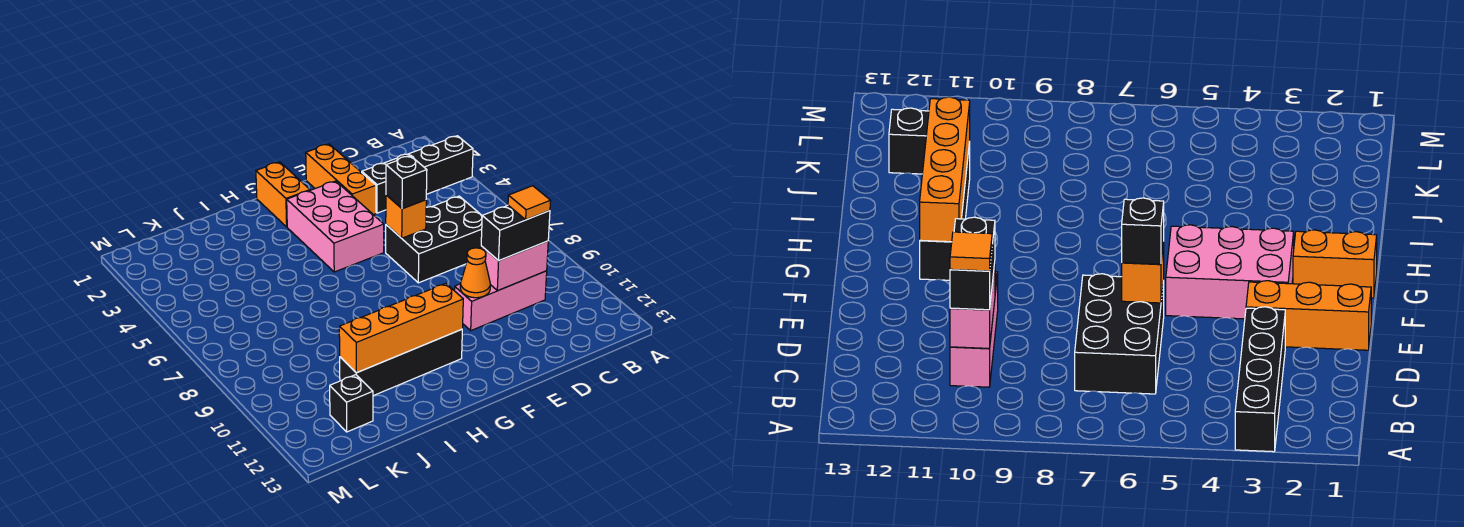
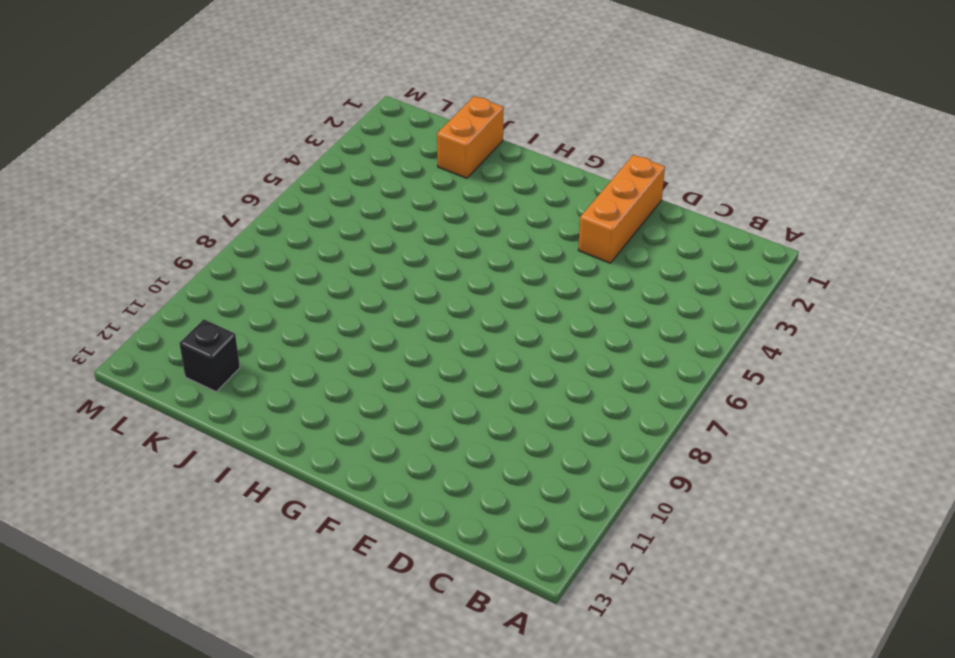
orange 1x2 brick [437,96,504,178] -> orange 1x2 brick moved to [256,162,310,227]
none -> black 1x4 brick [362,136,473,213]
none -> black 2x3 brick [386,196,482,283]
none -> pink 1x3 brick [454,271,547,330]

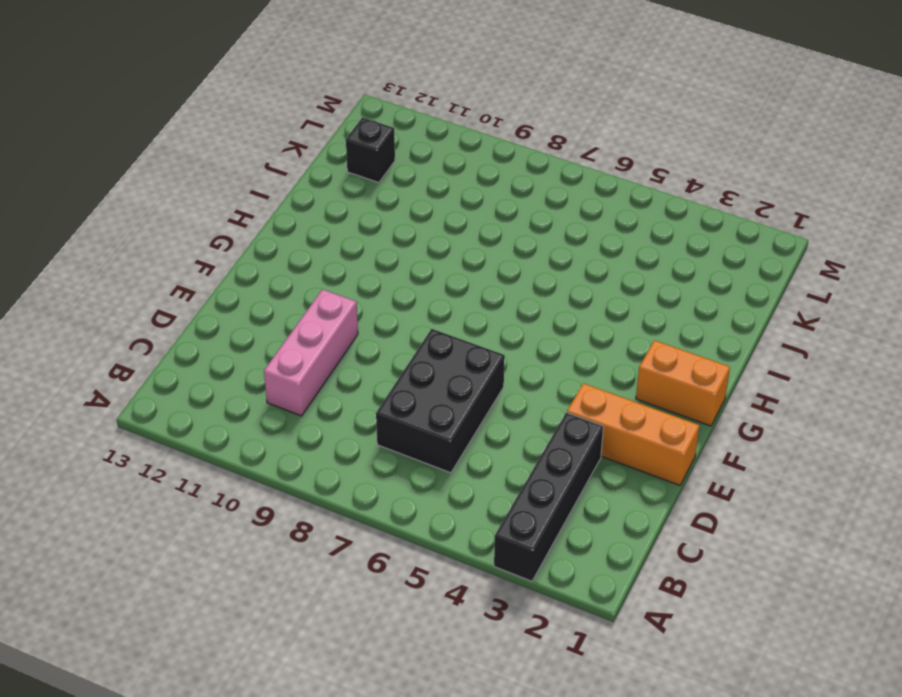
none -> pink 2x3 brick [287,181,384,272]
none -> black 1x4 brick [340,329,462,396]
none -> pink 1x2 brick [481,241,548,291]

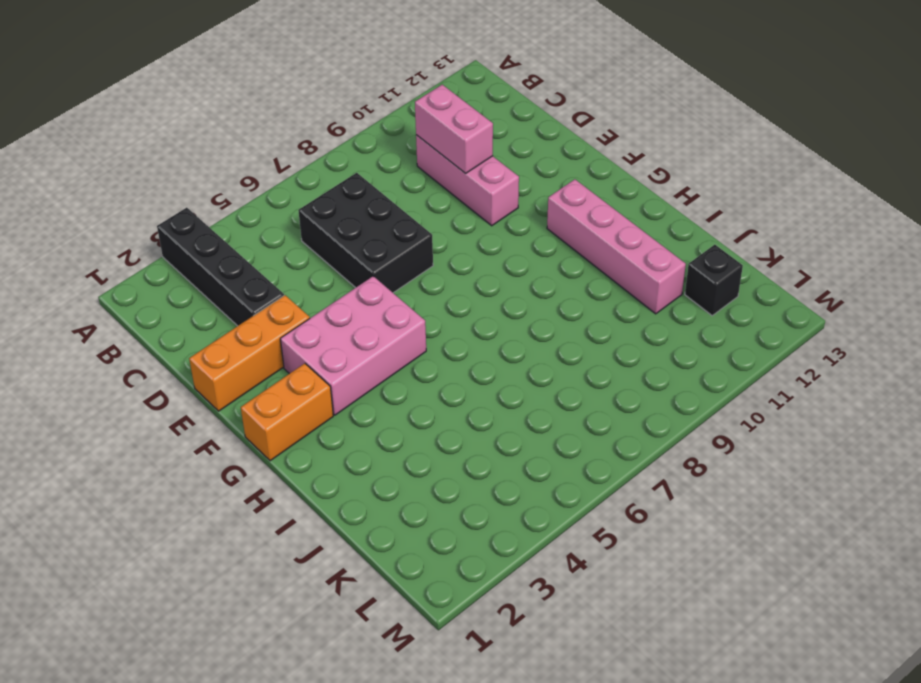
pink 1x4 brick [547,179,686,314] -> black 1x4 brick [340,329,462,396]
none -> orange 1x1 brick [386,195,426,238]
none -> orange 1x1 cone [460,248,490,298]
none -> orange 1x4 brick [339,283,463,373]

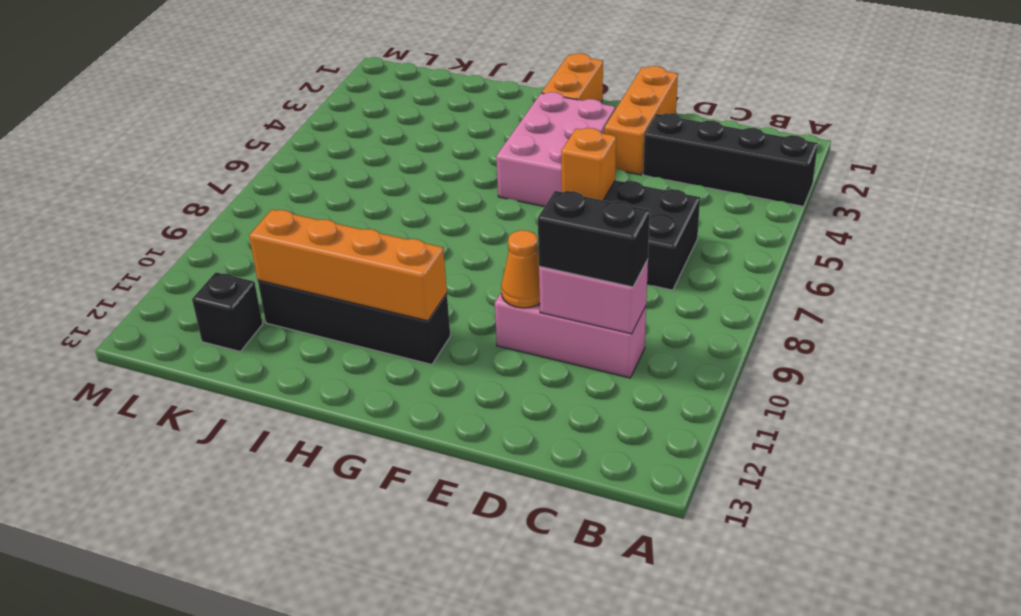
none -> black 1x1 brick [386,156,427,209]
none -> orange 1x1 tile [508,186,551,220]

